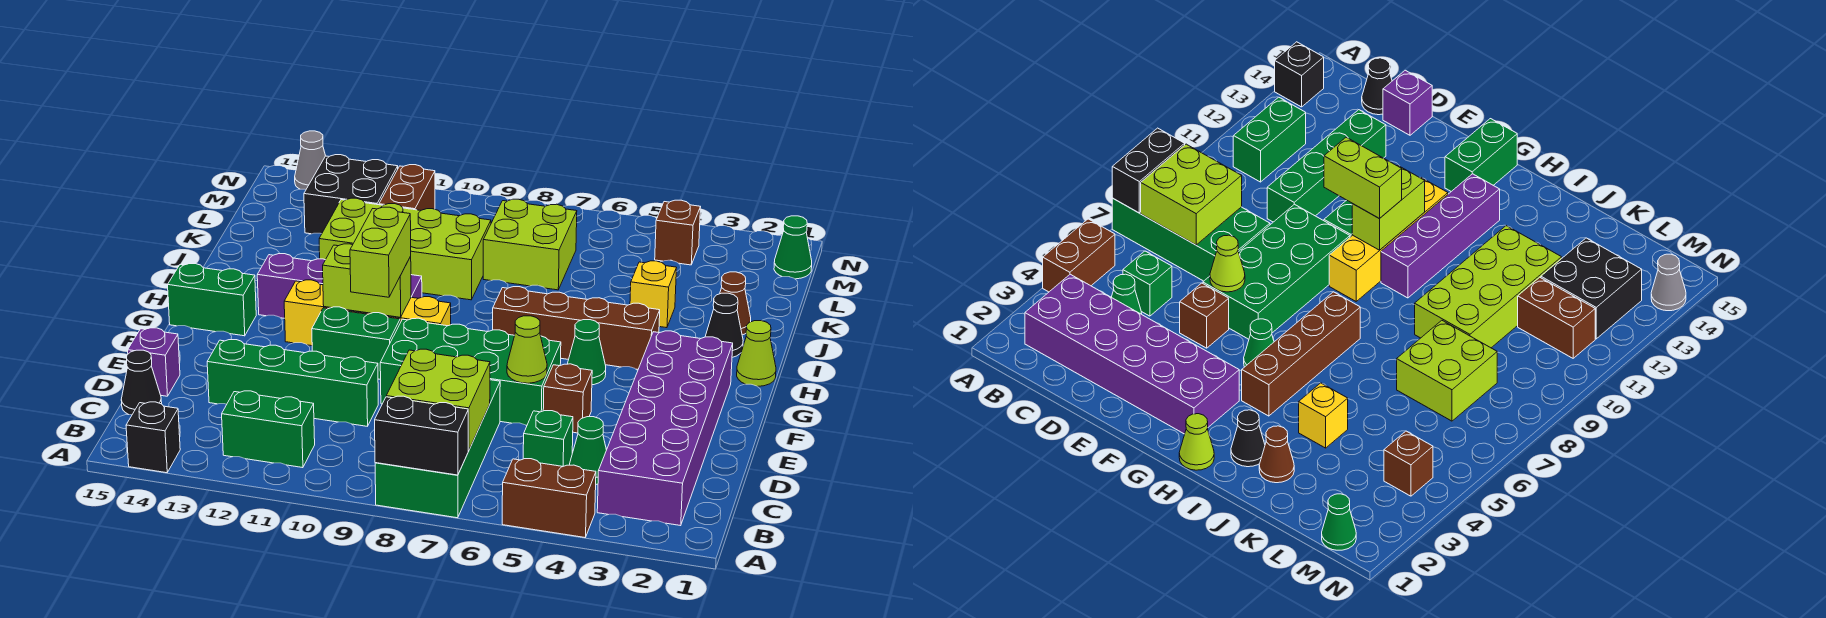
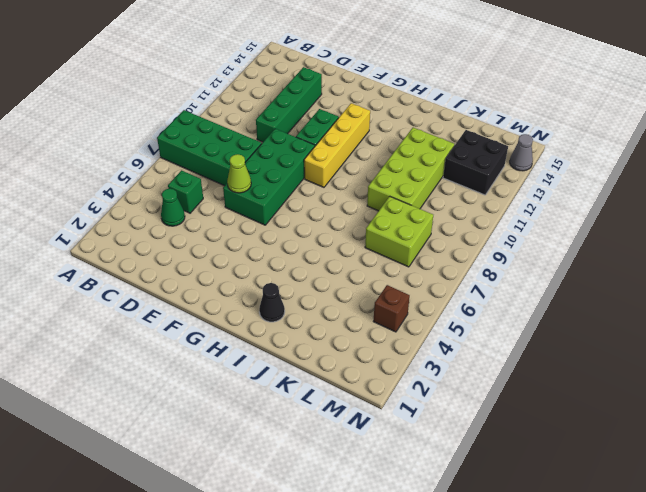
none -> brown 1x2 brick [502,459,596,537]
none -> black 1x1 brick [126,402,180,473]
none -> purple 2x6 brick [597,331,733,526]
none -> green 1x2 brick [222,391,315,468]

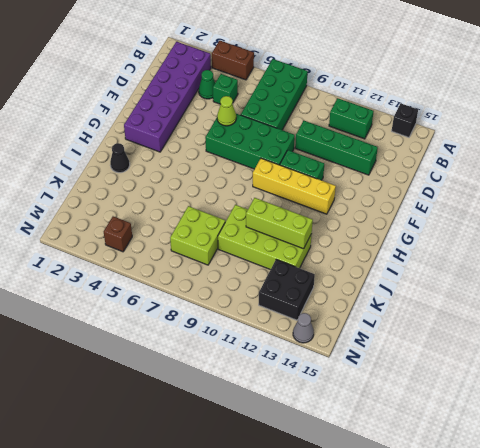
lime 1x3 brick [246,198,313,249] -> none
none -> black 1x1 cone [121,350,162,415]
none -> purple 1x1 brick [128,328,180,396]
none -> brown 1x1 brick [543,364,592,433]
none -> green 1x1 cone [568,320,606,385]

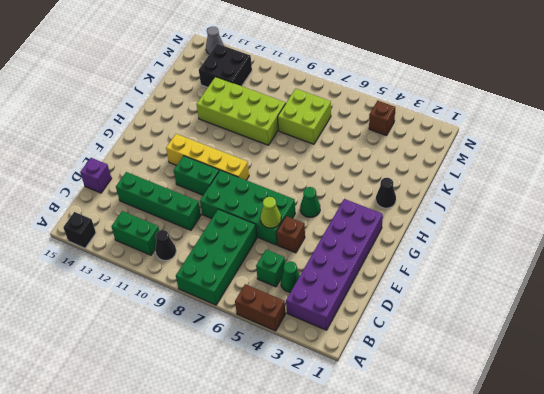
black 1x1 cone [155,230,176,260] -> black 1x1 cone moved to [121,350,162,415]
none -> green 1x2 brick [168,264,256,336]
none -> lime 1x1 cone [737,321,776,386]
none -> brown 1x4 brick [493,287,660,369]
none -> purple 1x4 brick [257,254,422,318]

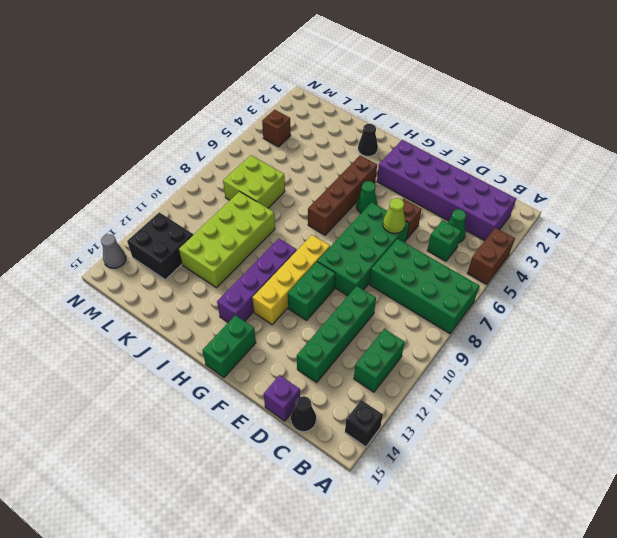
none -> lime 1x1 cone [737,321,776,386]
none -> brown 1x1 cone [720,272,751,335]
none -> yellow 1x1 brick [630,261,676,328]
none -> brown 1x2 brick [379,165,435,210]

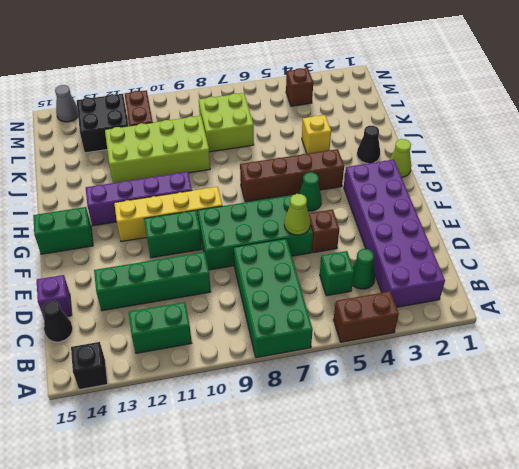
none -> brown 1x1 cone [720,272,751,335]
none -> green 1x1 cone [774,216,812,279]
none -> black 1x2 brick [375,396,468,475]
none -> lime 2x2 brick [386,349,490,451]

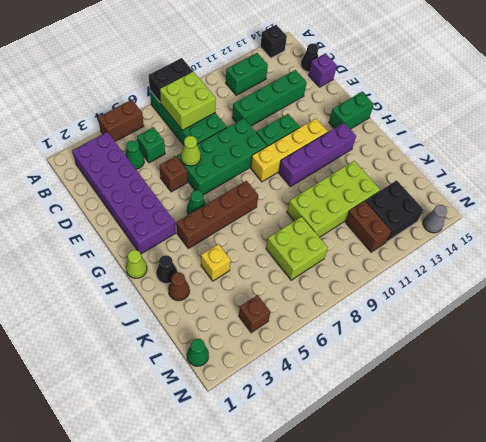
none -> lime 1x2 brick [323,244,411,317]
none -> lime 1x2 brick [350,207,411,297]

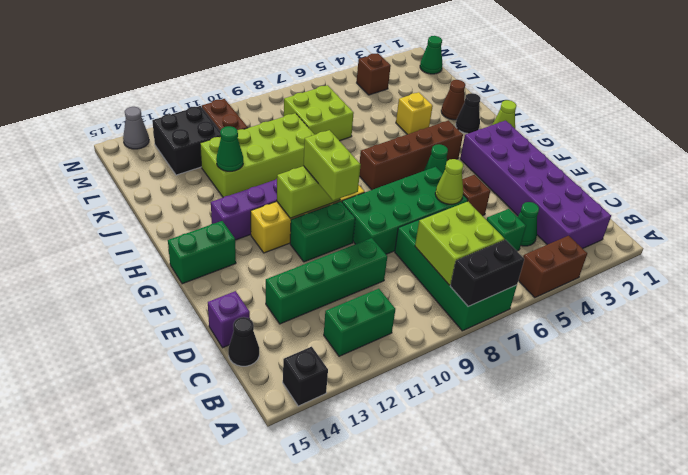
green 1x1 cone [216,126,243,171] -> none

